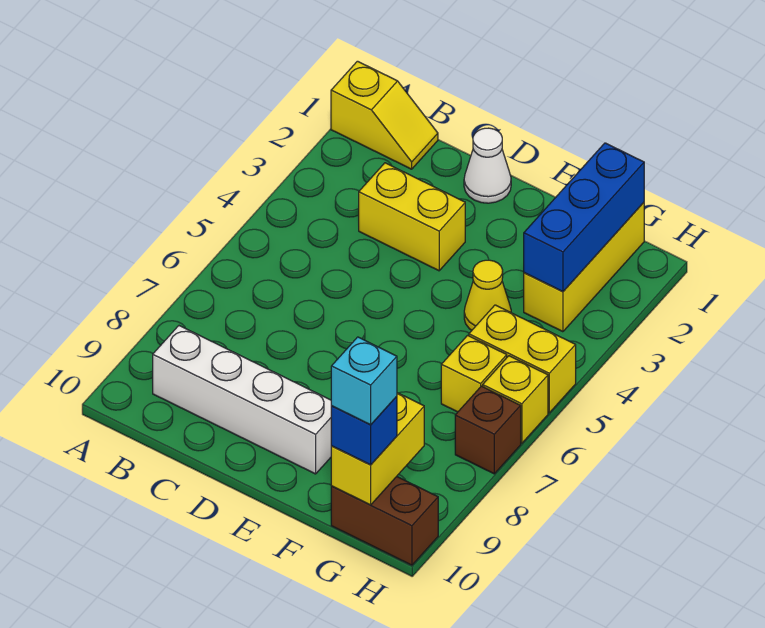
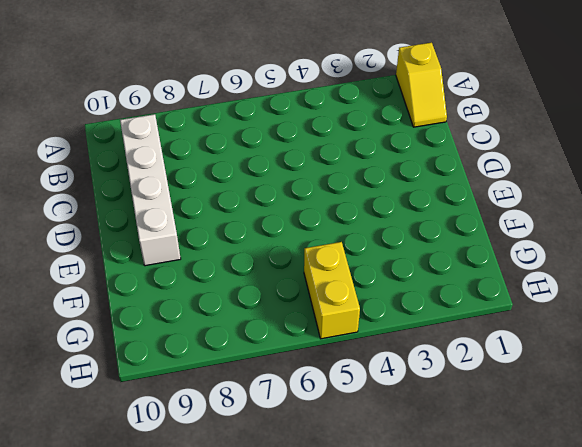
none -> yellow 1x2 brick [359,163,465,271]
none -> white 1x1 cone [464,128,511,203]
none -> yellow 1x1 cone [464,260,511,330]

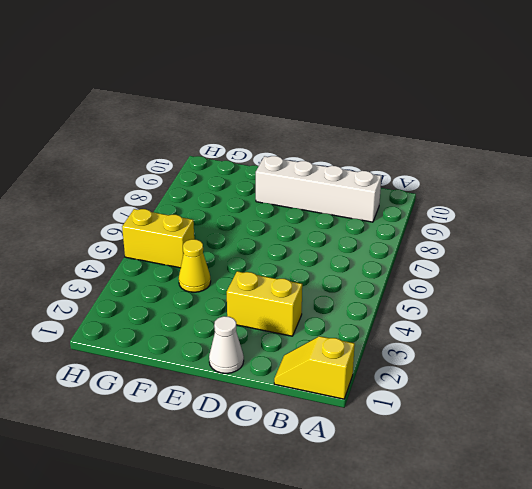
none -> yellow 1x3 brick [524,203,644,332]
none -> yellow 1x1 brick [441,335,507,412]
none -> brown 1x2 brick [331,477,438,565]

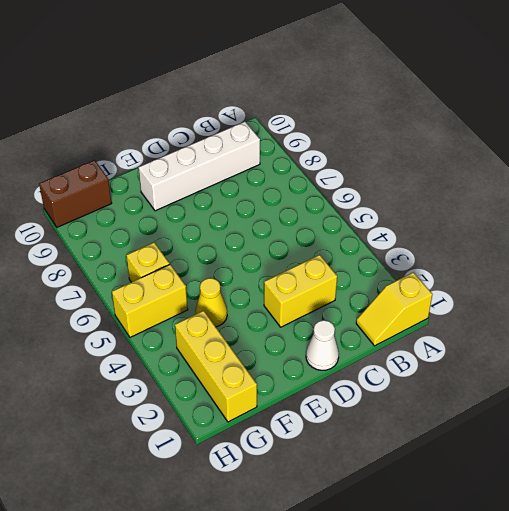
none -> yellow 1x1 brick [483,356,548,443]
none -> brown 1x1 brick [455,386,521,474]
none -> blue 1x3 brick [524,143,644,292]

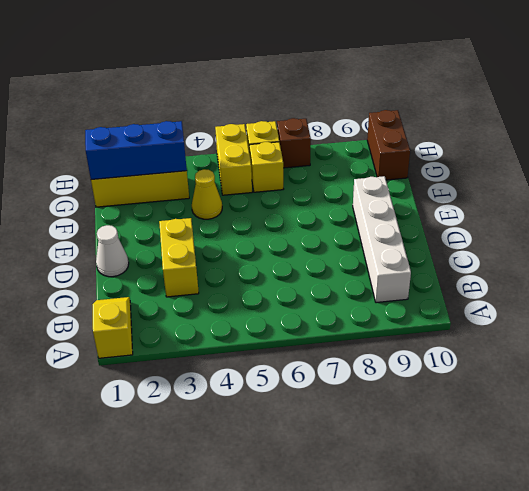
none -> yellow 1x2 brick [331,393,424,505]
none -> blue 1x1 brick [331,396,397,465]
none -> cyan 1x1 brick [331,337,397,425]

